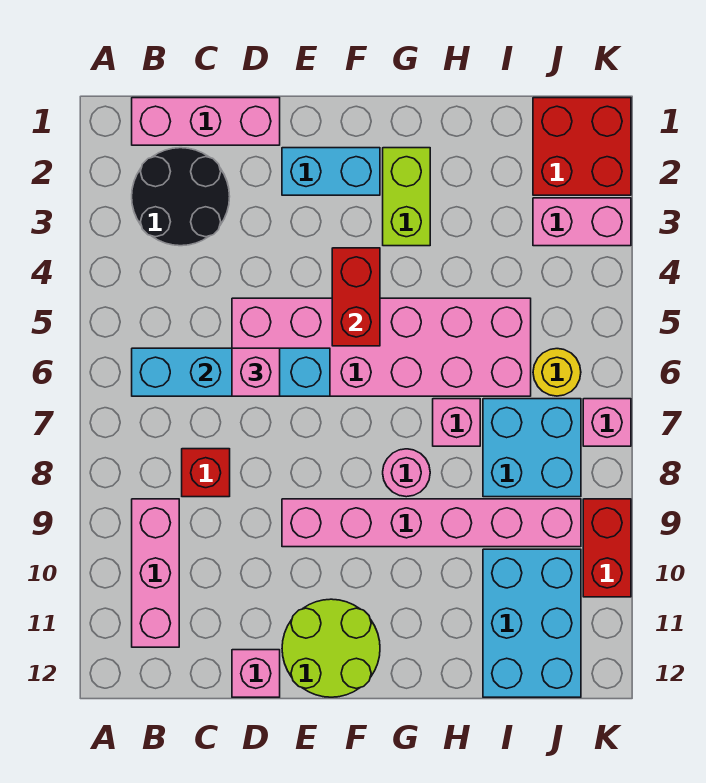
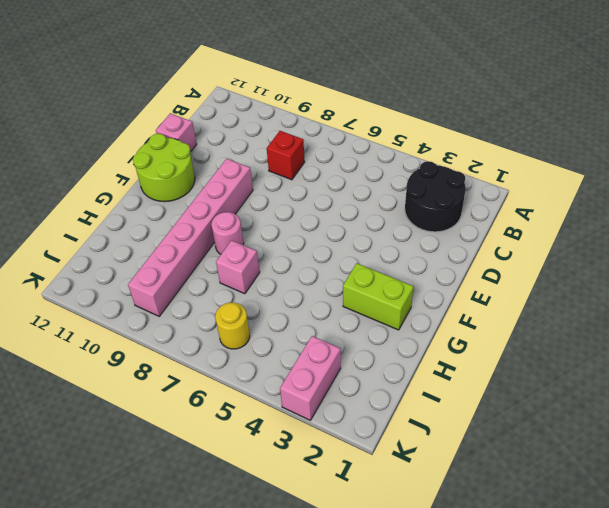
none -> pink 1x3 brick [132,98,280,145]
none -> pink 1x3 brick [132,499,179,647]
none -> pink 2x6 brick [232,298,531,396]

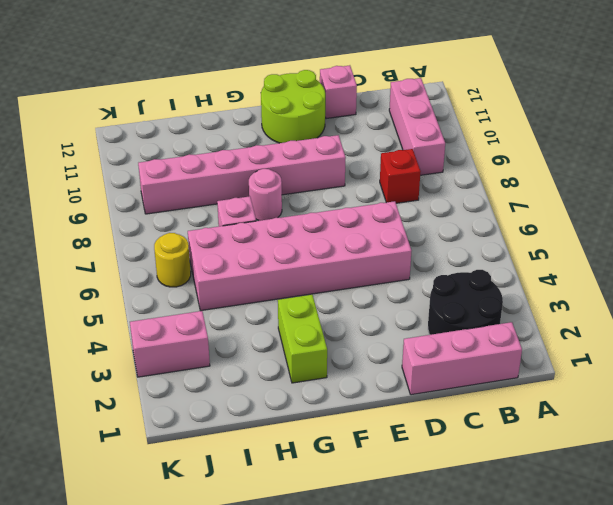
none -> cyan 1x2 brick [282,148,380,195]
none -> cyan 2x2 brick [483,399,581,497]
none -> cyan 2x3 brick [483,549,581,697]

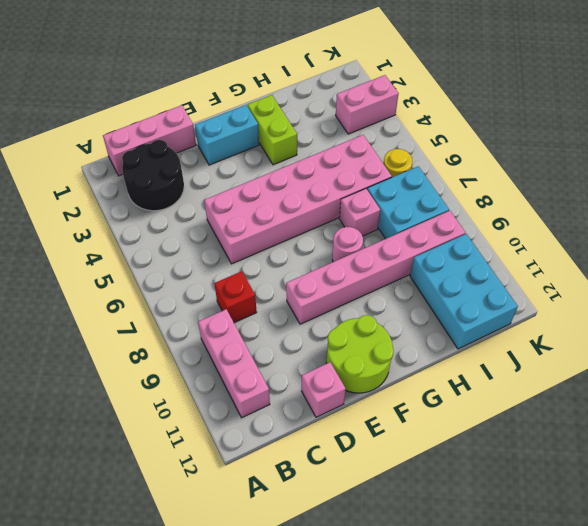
none -> red 2x2 brick [533,98,631,195]
none -> pink 1x1 brick [583,399,631,446]
none -> red 1x2 brick [583,499,631,597]

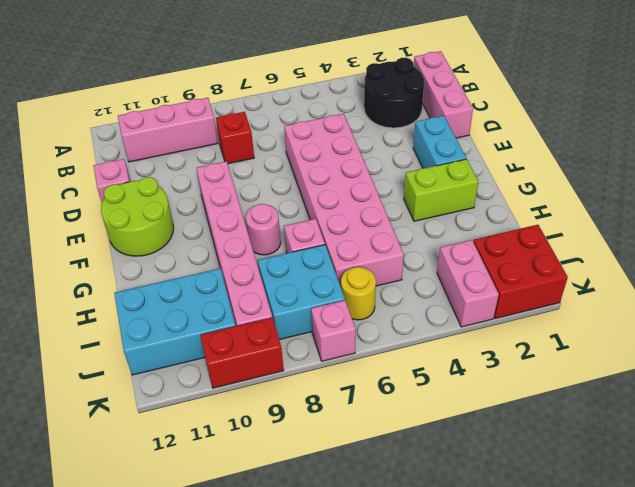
none -> cyan 1x4 brick [132,348,330,396]
none -> red 1x2 brick [332,248,380,346]
none -> pink 1x1 brick [232,348,280,396]

